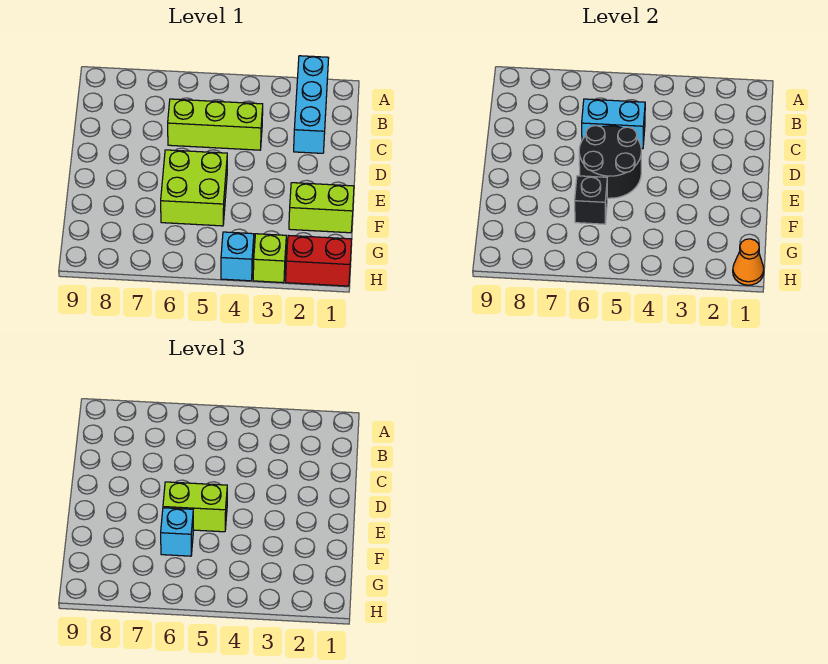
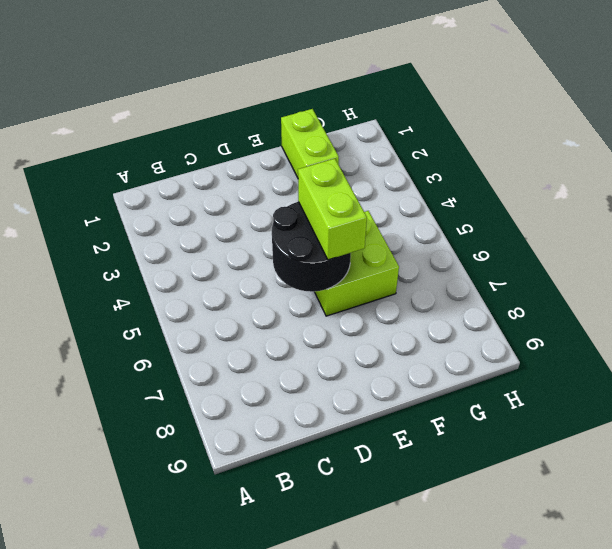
none -> cyan 1x3 brick [294,56,329,153]
none -> lime 1x3 brick [168,99,263,150]
none -> red 1x2 brick [286,235,352,286]

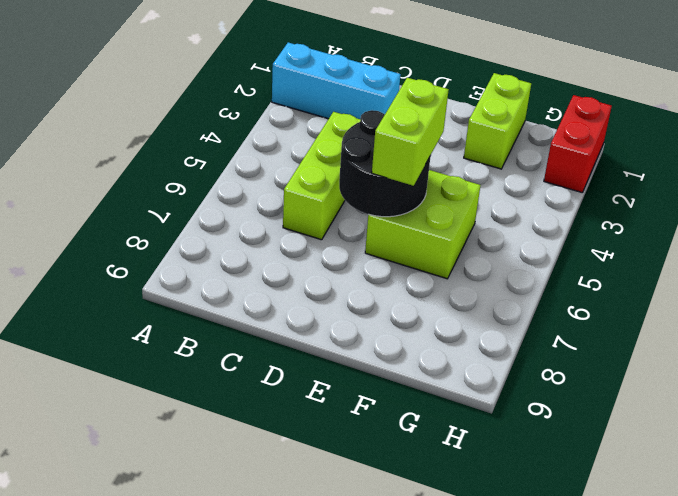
none -> lime 1x1 brick [253,234,286,283]
none -> cyan 1x1 brick [221,232,254,281]
none -> cyan 1x2 brick [582,99,645,149]

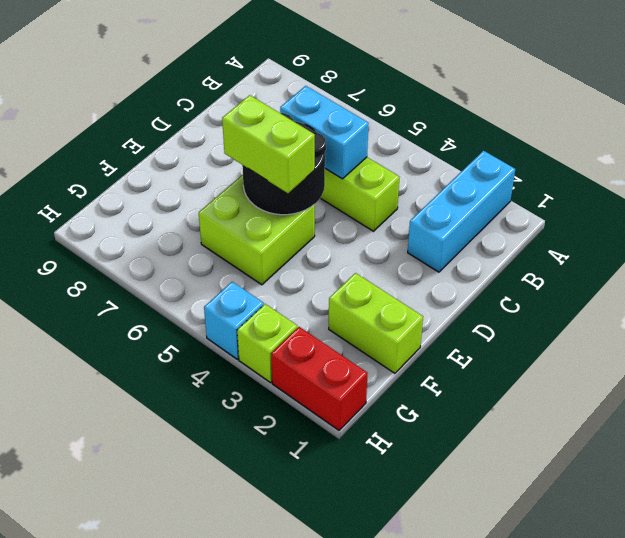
none -> black 1x1 brick [575,176,607,224]
none -> orange 1x1 cone [733,239,764,285]
none -> cyan 1x1 brick [161,508,193,556]

